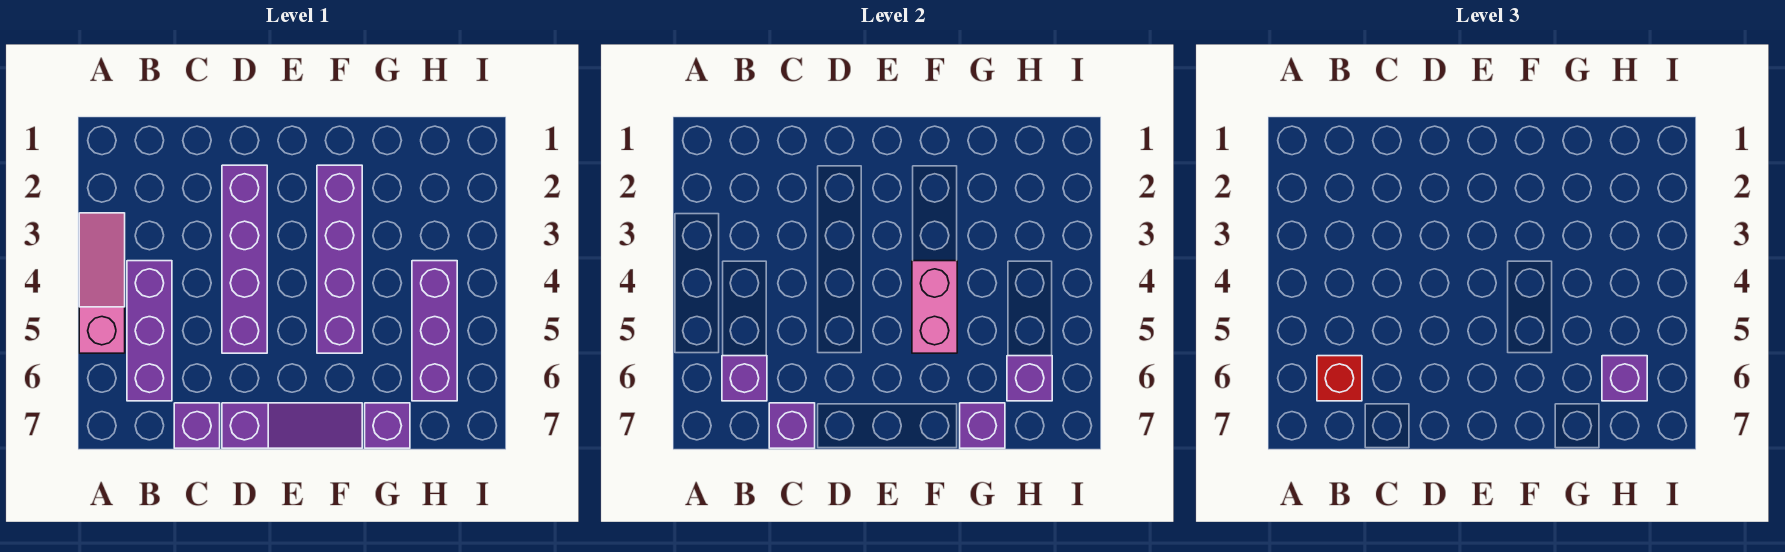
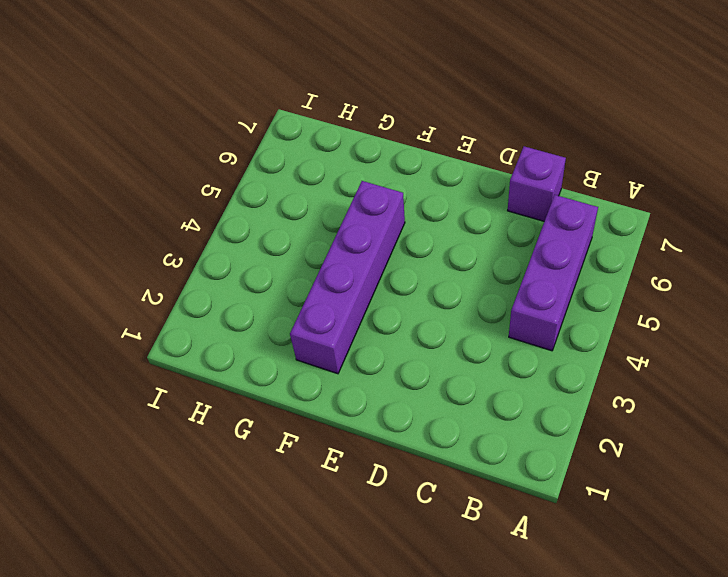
none -> pink 1x3 slope [79,213,125,353]
none -> purple 1x4 brick [222,165,267,353]
none -> purple 1x3 slope [222,403,362,448]

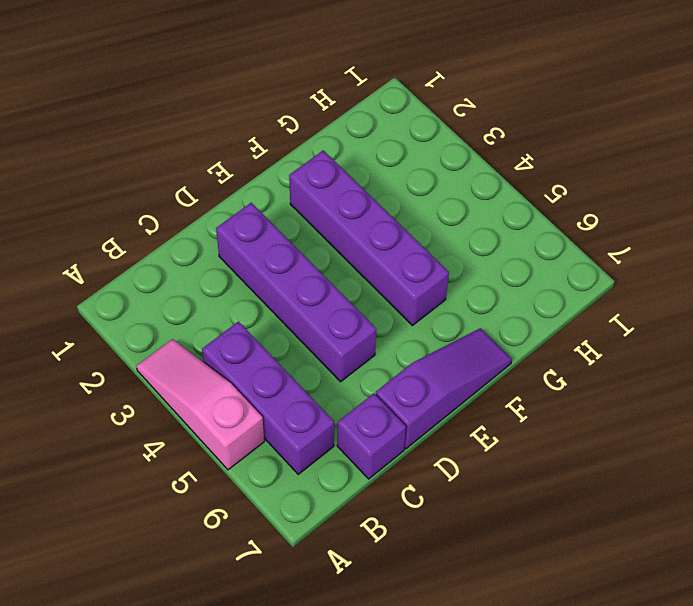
none -> purple 1x1 brick [365,403,410,448]
none -> purple 1x3 brick [412,261,457,401]
none -> purple 1x1 brick [722,356,767,401]

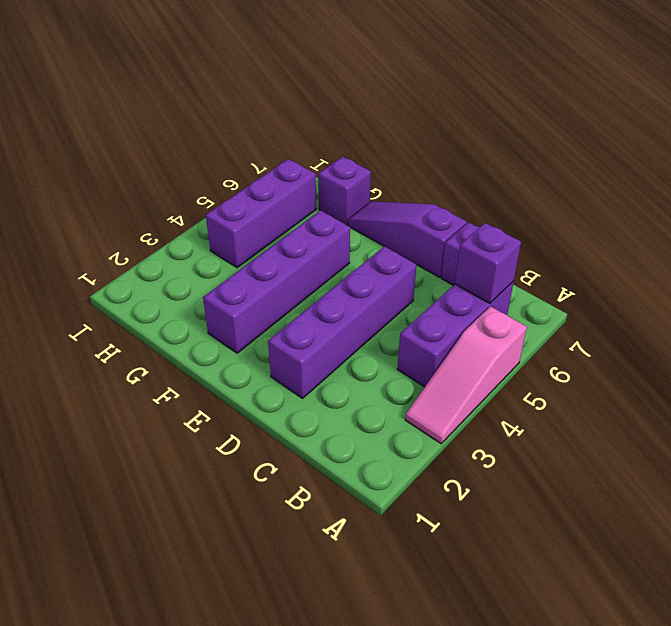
none -> purple 1x1 brick [769,403,815,448]
none -> pink 1x2 brick [912,261,957,353]
none -> purple 1x1 brick [960,403,1005,448]

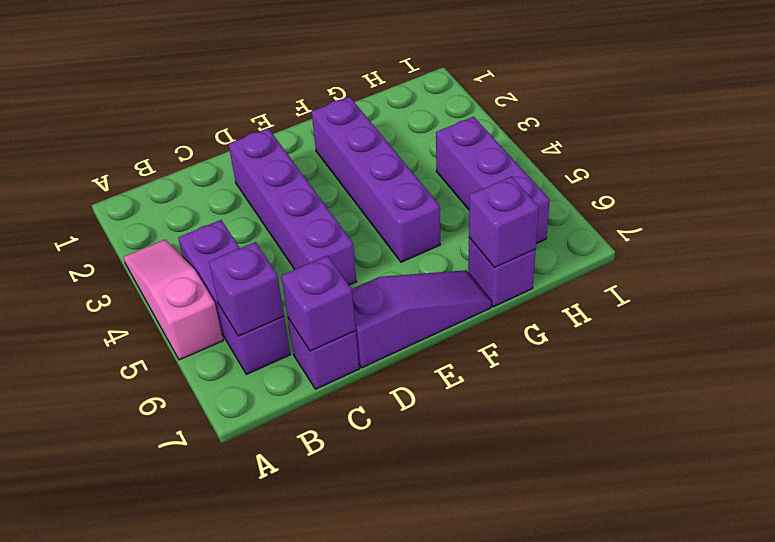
none -> pink 1x2 brick [912,261,957,353]
none -> purple 1x1 brick [1007,356,1052,401]
none -> red 1x1 brick [1317,356,1362,401]

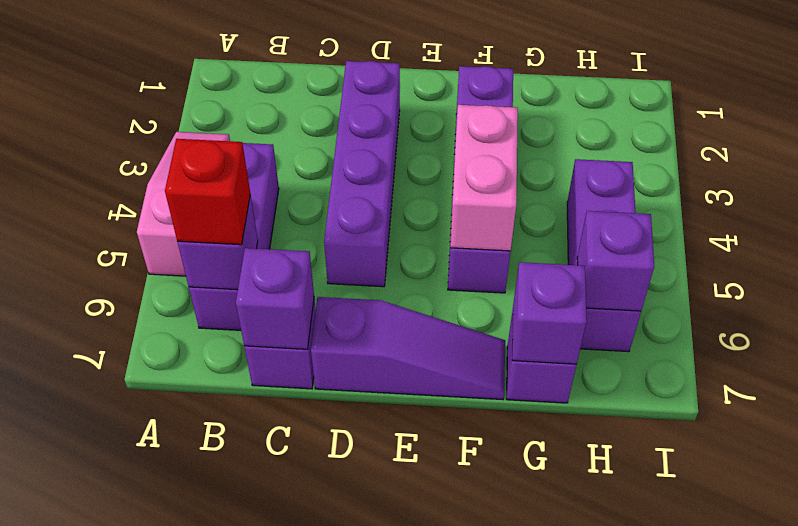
none -> purple 1x1 brick [1602,356,1647,401]

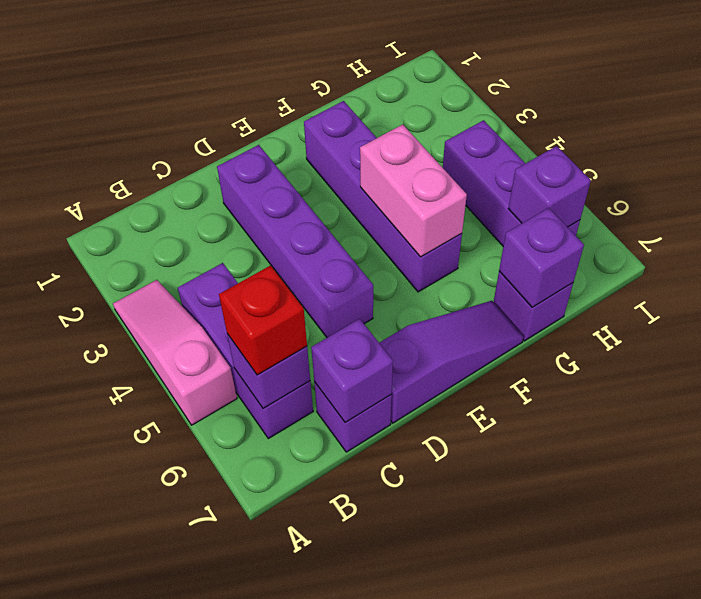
none -> purple 1x1 brick [1602,356,1647,401]

